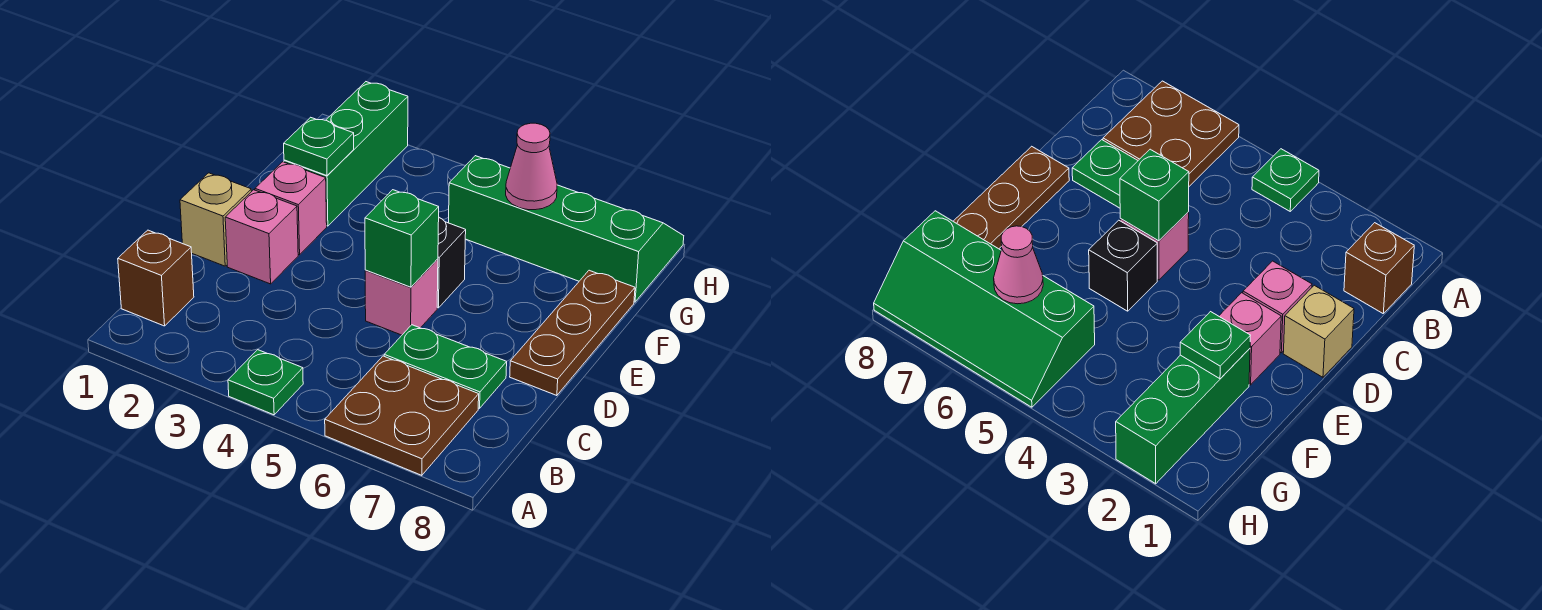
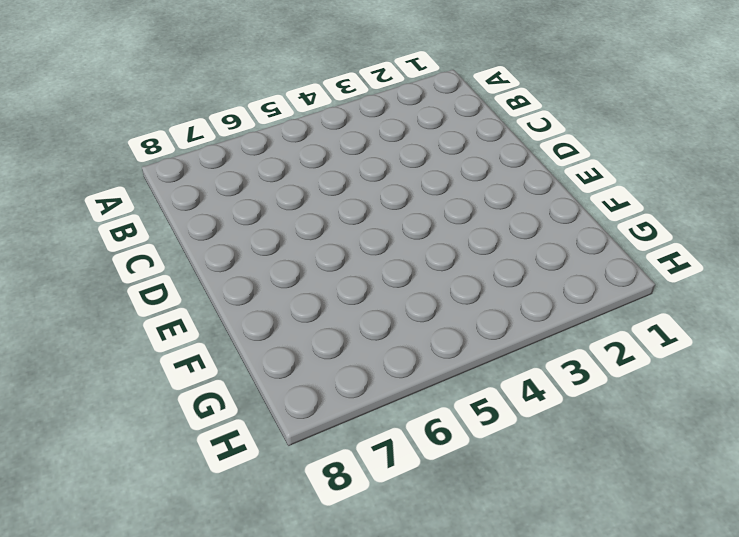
none -> green 1x1 plate [228,350,303,415]
none -> brown 2x2 plate [325,356,479,475]
none -> brown 1x1 brick [118,230,194,326]

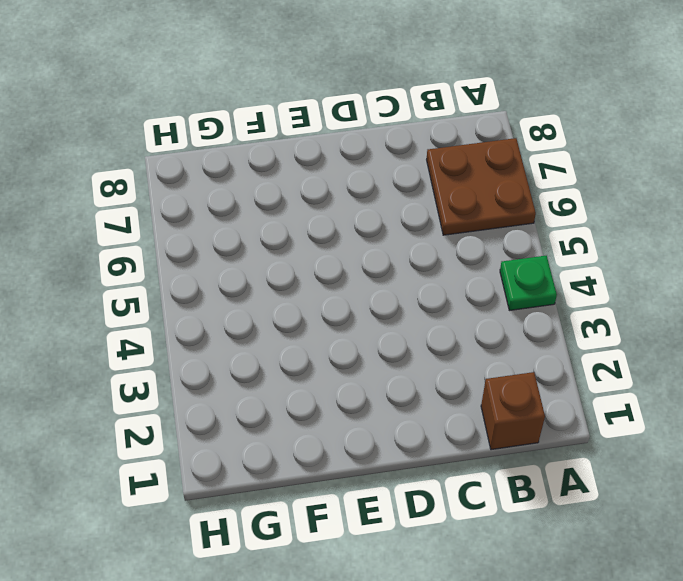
none -> green 1x2 plate [384,325,507,408]
none -> tan 1x1 brick [180,173,252,266]
none -> pink 1x1 brick [225,190,298,284]

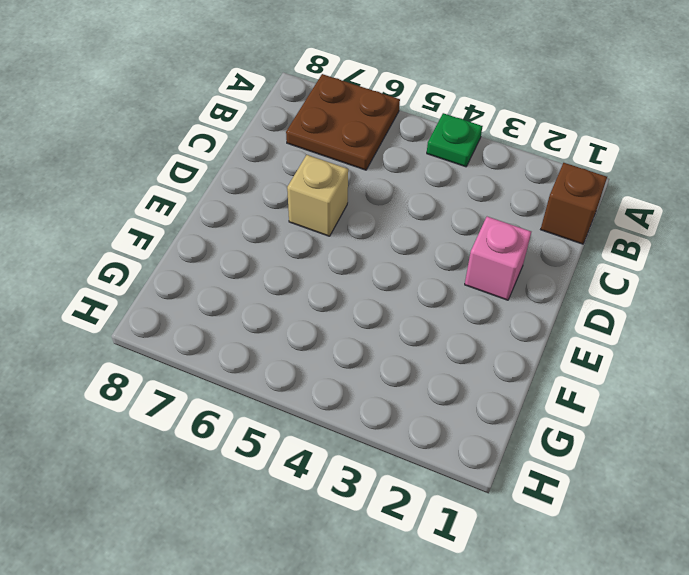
tan 1x1 brick [287,155,348,236] -> tan 1x1 brick moved to [180,173,252,266]
none -> green 1x2 plate [384,325,507,408]
none -> pink 1x1 brick [365,259,438,335]
none -> brown 1x3 plate [510,270,635,396]

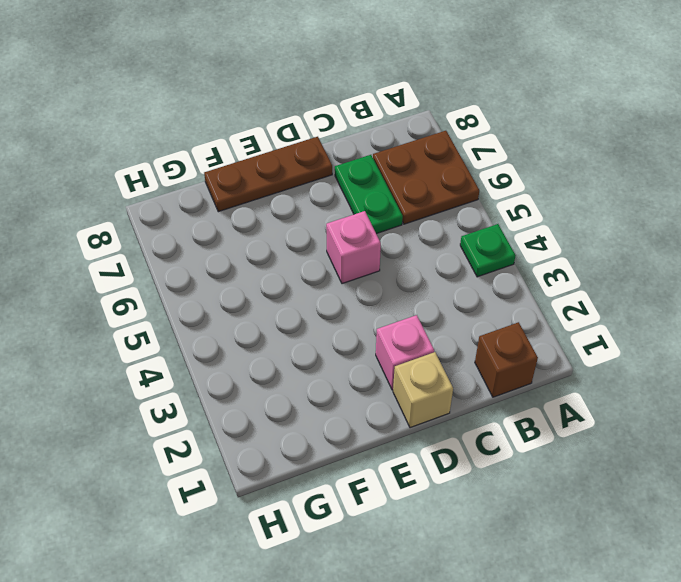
none -> pink 1x1 brick [255,162,327,255]
none -> black 1x1 brick [437,218,466,308]
none -> green 1x3 brick [284,82,408,226]

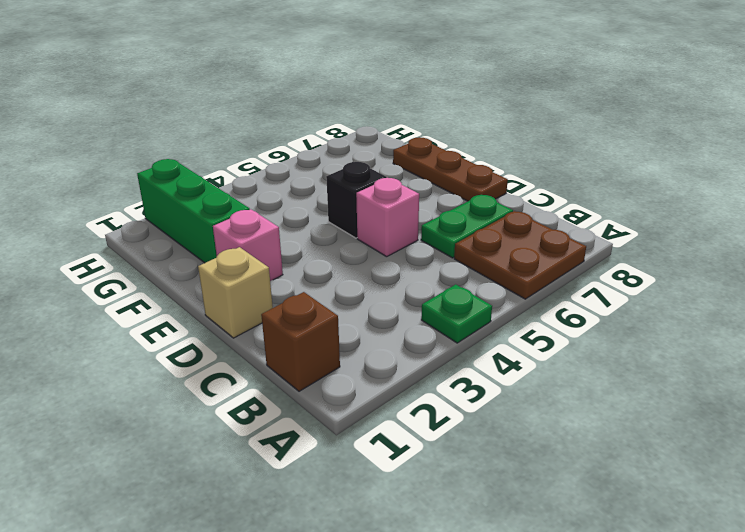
none -> pink 1x1 brick [225,190,298,284]
none -> green 2x4 slope [449,156,684,302]
none -> green 1x1 brick [365,190,439,287]

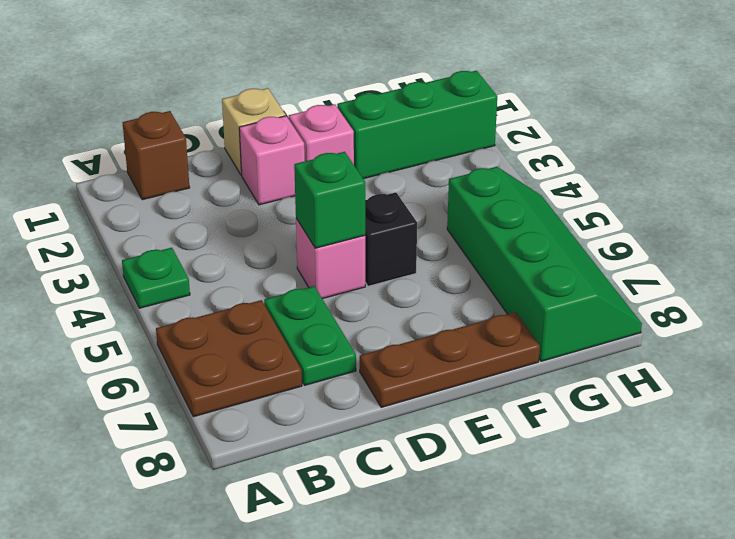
none -> green 1x1 plate [284,117,354,176]
none -> pink 1x1 cone [506,123,557,210]

